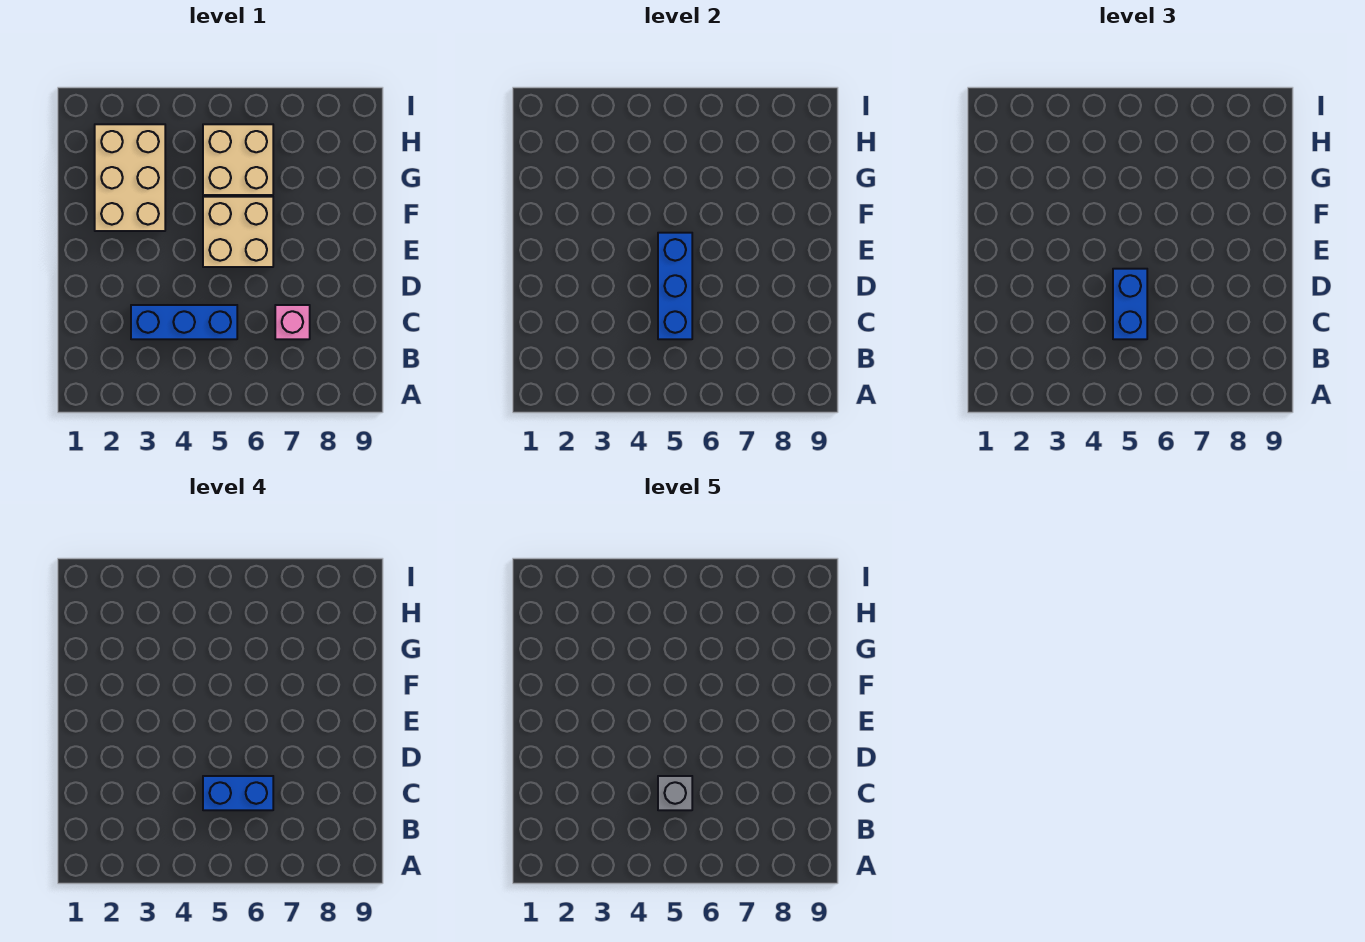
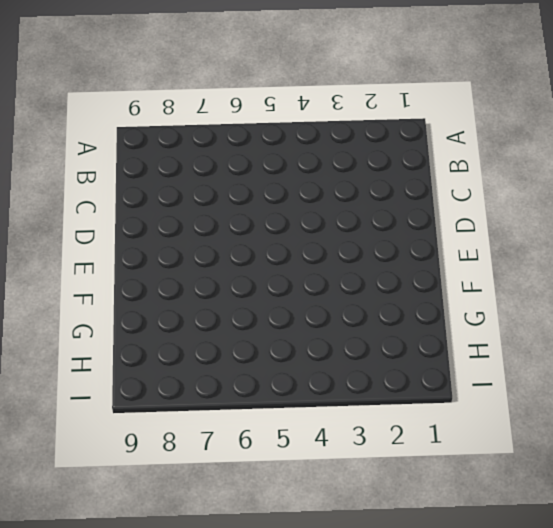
none -> blue 1x3 brick [131,305,237,339]
none -> pink 1x1 brick [275,305,310,339]

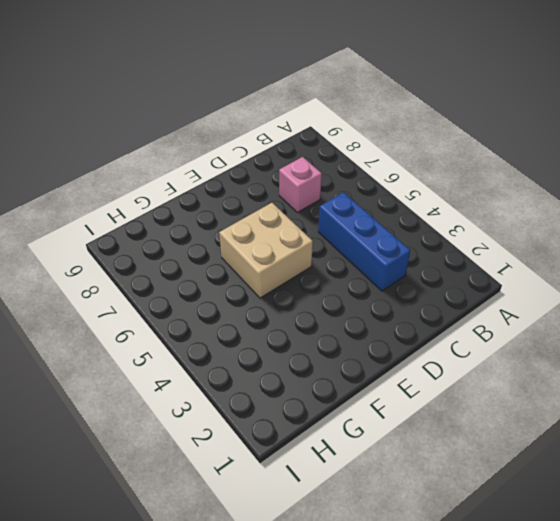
none -> tan 2x3 brick [95,124,165,231]
none -> tan 2x2 brick [203,124,273,195]

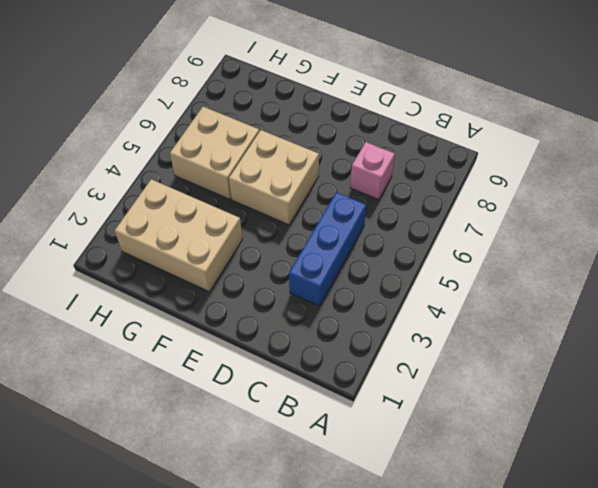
none -> blue 1x3 brick [658,233,692,339]
none -> blue 1x2 brick [1113,269,1147,339]

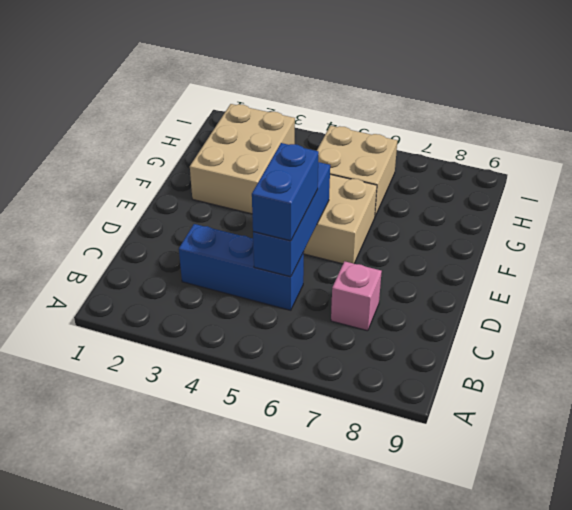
none -> blue 1x2 brick [203,776,273,810]
none -> grey 1x1 brick [658,776,692,810]

